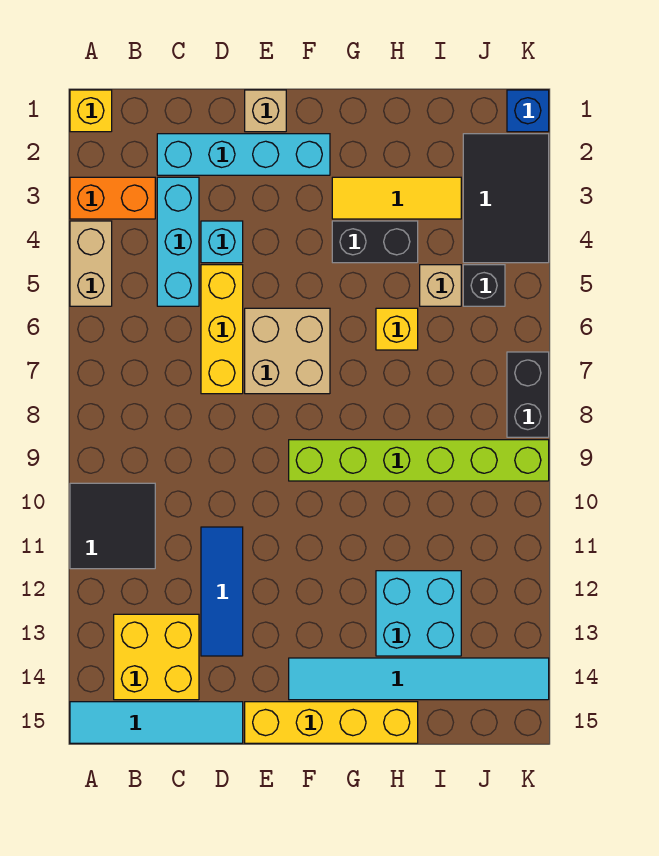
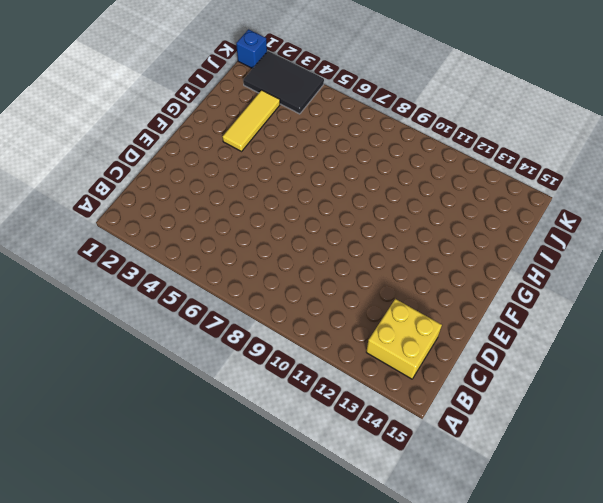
none -> yellow 1x1 brick [70,90,112,132]
none -> orange 1x2 brick [70,177,155,219]
none -> tan 1x2 brick [70,221,112,306]

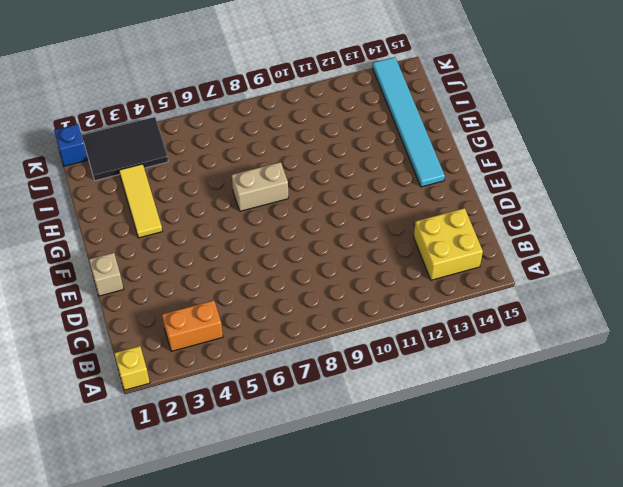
orange 1x2 brick [162,300,223,351] -> orange 1x2 brick turned to [70,177,155,219]
tan 1x2 brick [232,162,288,211] -> tan 1x2 brick moved to [70,221,112,306]
none -> black 2x2 tile [70,483,155,569]
none -> cyan 1x4 tile [70,702,243,743]
none -> cyan 1x4 brick [157,134,330,175]

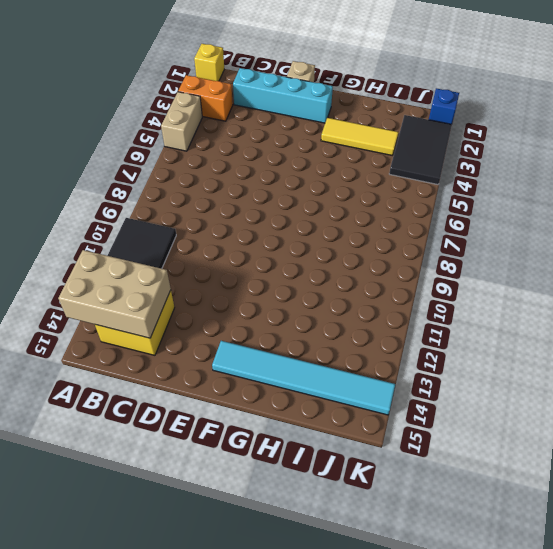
tan 2x3 brick [58,250,171,338] -> none
none -> cyan 1x4 tile [70,702,243,743]
none -> cyan 1x3 brick [157,177,199,306]
none -> cyan 1x1 brick [201,221,243,263]

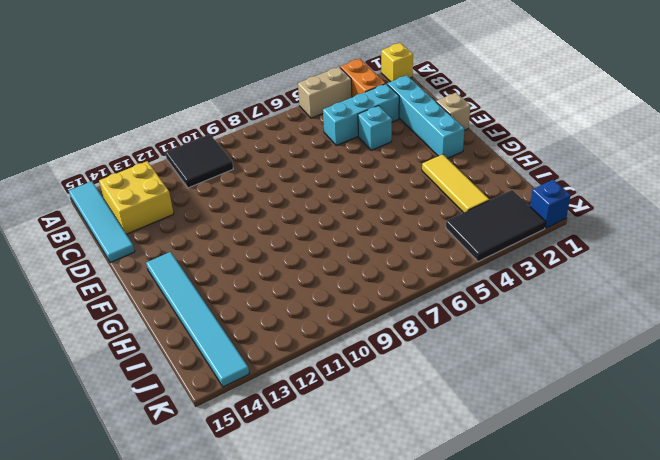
none -> yellow 1x3 brick [201,265,243,394]
none -> blue 1x3 tile [201,527,243,656]
none -> tan 2x2 brick [245,308,330,394]

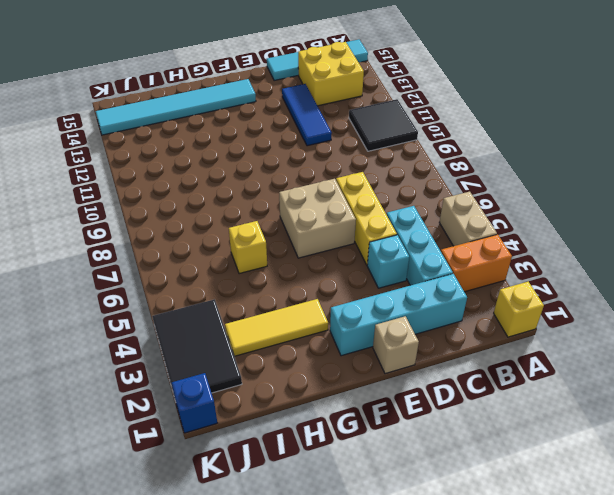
none -> yellow 1x4 brick [245,702,418,743]
none -> lime 1x6 brick [289,440,549,481]
none -> black 1x2 brick [332,221,418,263]

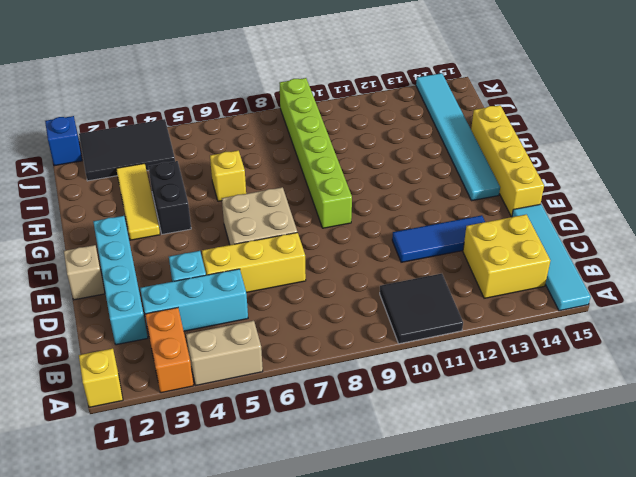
none -> cyan 2x2 brick [376,571,461,656]
none -> tan 1x1 brick [420,265,461,306]
none -> black 1x1 brick [463,265,505,306]

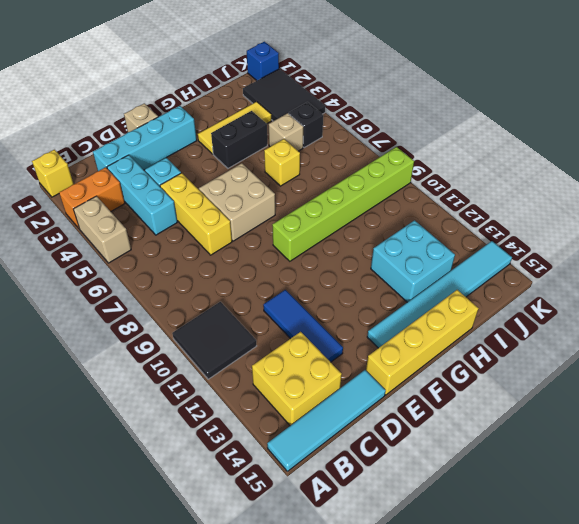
none -> black 1x2 brick [507,352,549,437]

